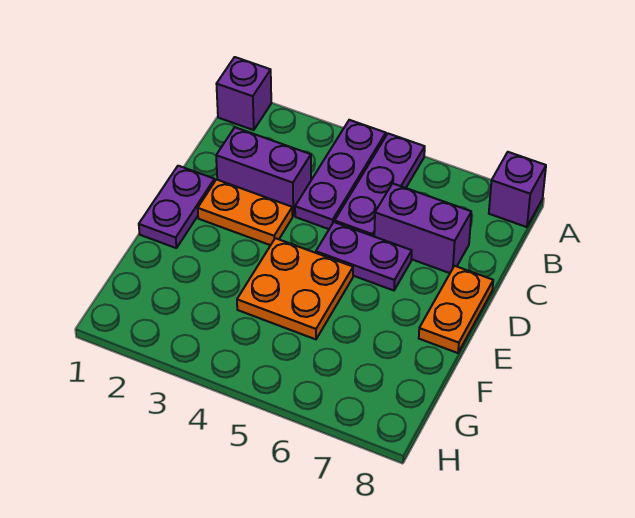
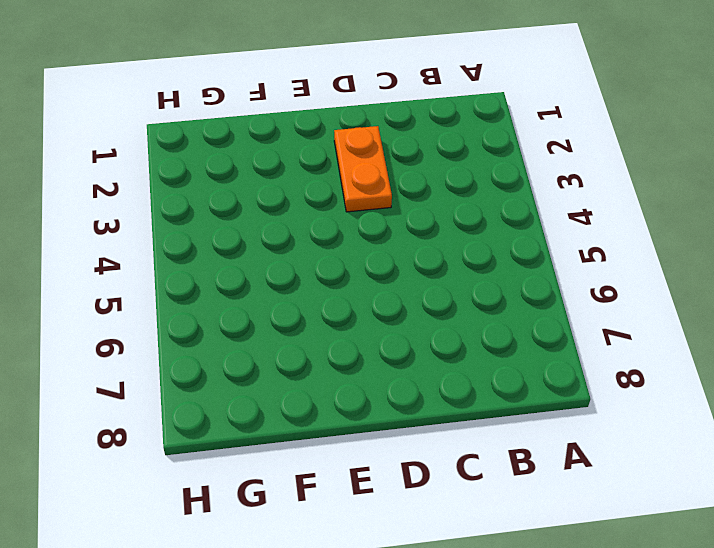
none -> purple 1x1 brick [217,57,271,130]
none -> purple 1x3 plate [295,120,386,229]

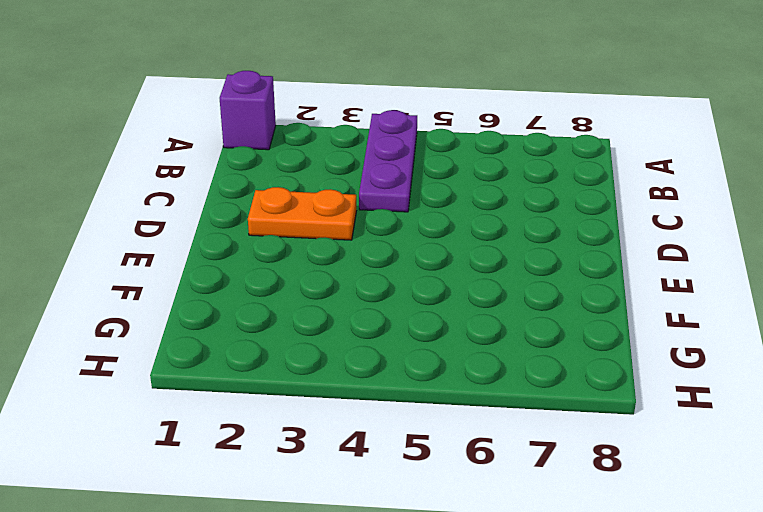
none -> purple 1x3 plate [335,134,425,236]
none -> purple 1x1 brick [489,152,546,227]

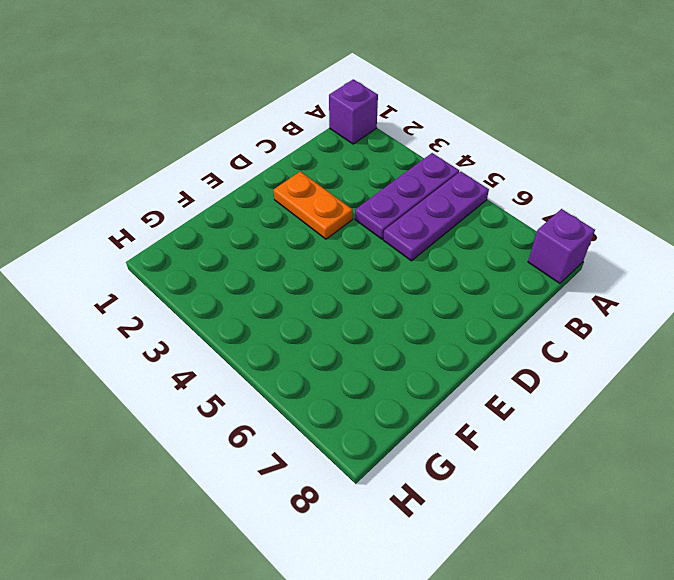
none -> purple 1x2 brick [216,127,311,216]
none -> purple 1x2 brick [374,183,471,273]

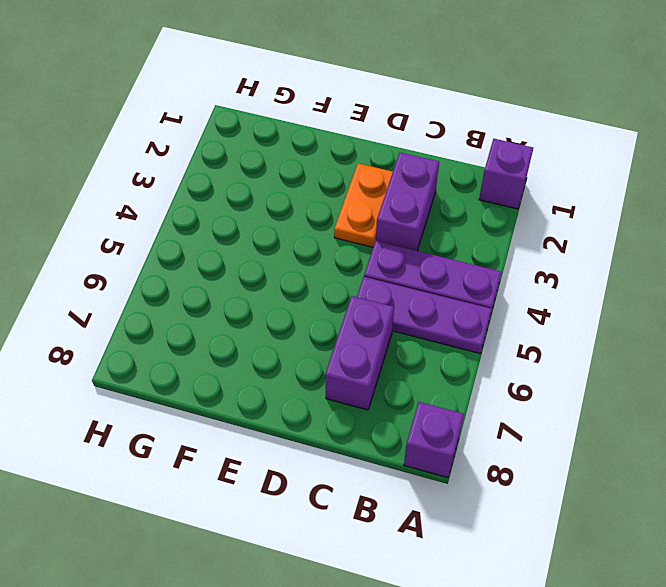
none -> purple 1x2 plate [139,166,215,248]
none -> purple 1x2 plate [316,222,412,291]

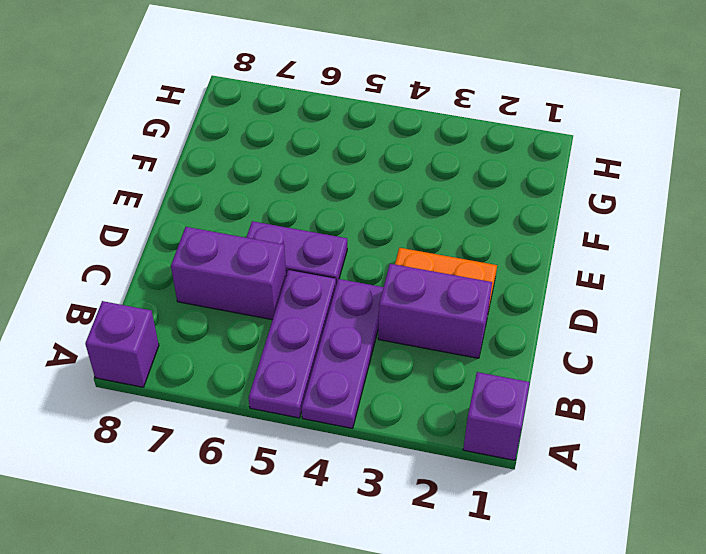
none -> purple 1x2 plate [139,166,215,248]
none -> orange 1x2 plate [419,266,493,353]

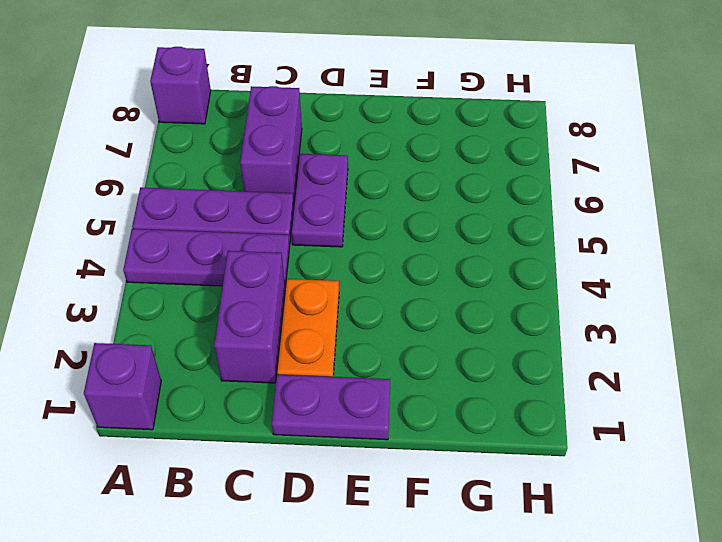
none -> orange 1x2 plate [419,266,493,353]
none -> orange 2x2 plate [237,238,353,339]

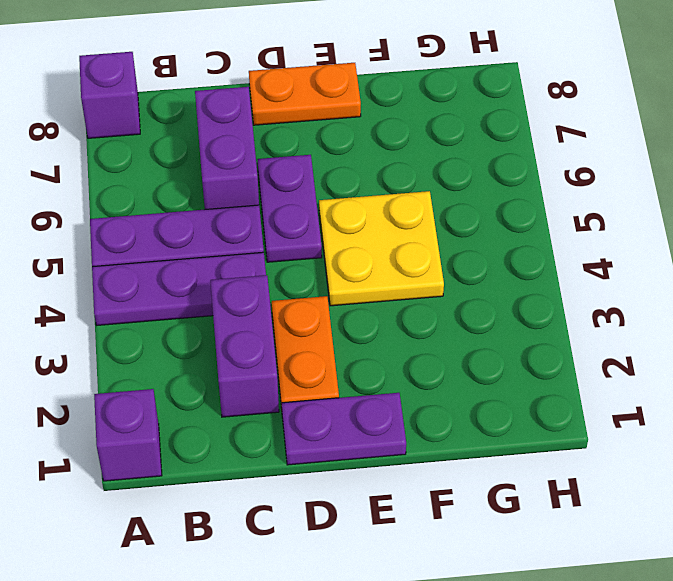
yellow 2x2 plate [319,191,444,306] -> orange 2x2 plate [237,238,353,339]

